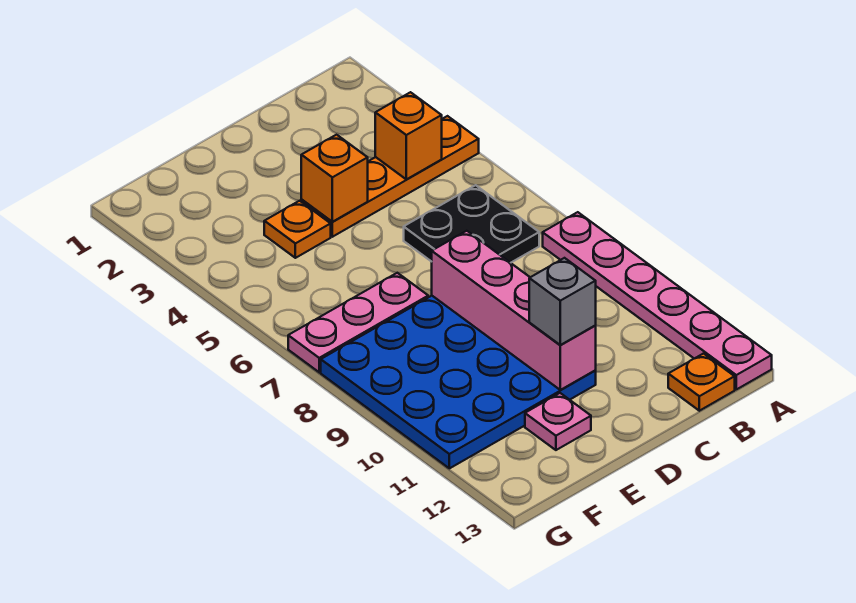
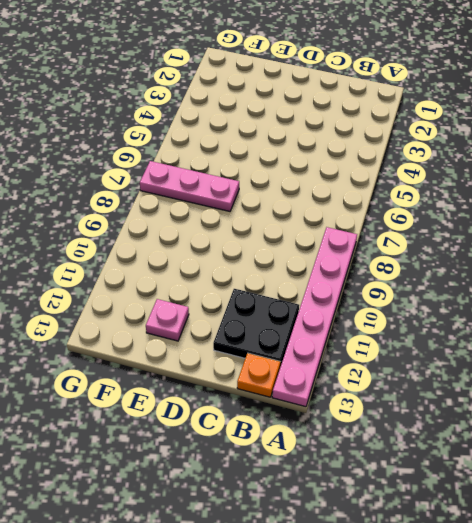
black 2x2 plate [213,289,299,367] -> black 2x2 plate moved to [404,185,539,263]
none -> orange 1x4 plate [301,116,479,237]
none -> blue 4x4 plate [321,296,596,468]
none -> orange 1x1 plate [264,201,331,258]

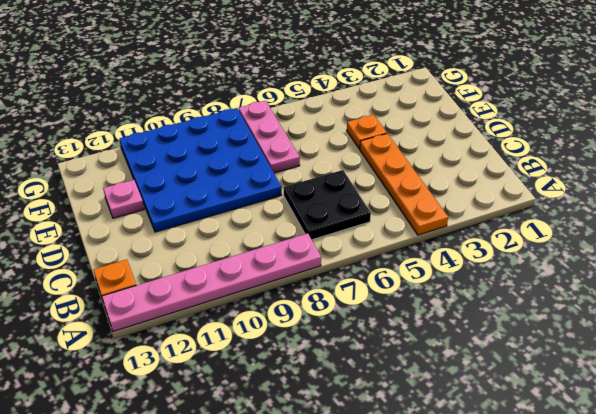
none -> orange 1x1 brick [375,92,442,180]
none -> orange 1x1 brick [301,135,368,222]
none -> pink 1x4 brick [432,231,596,390]

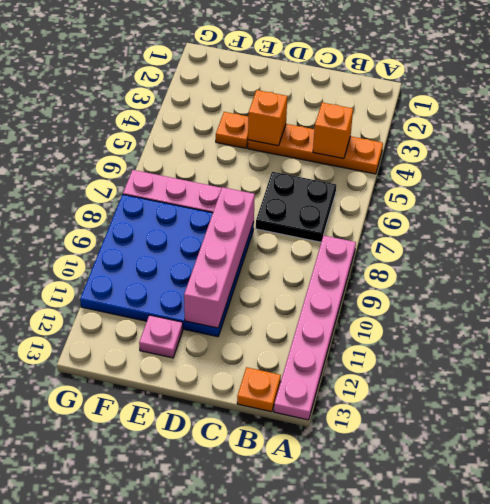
none -> grey 1x1 brick [529,258,596,345]

